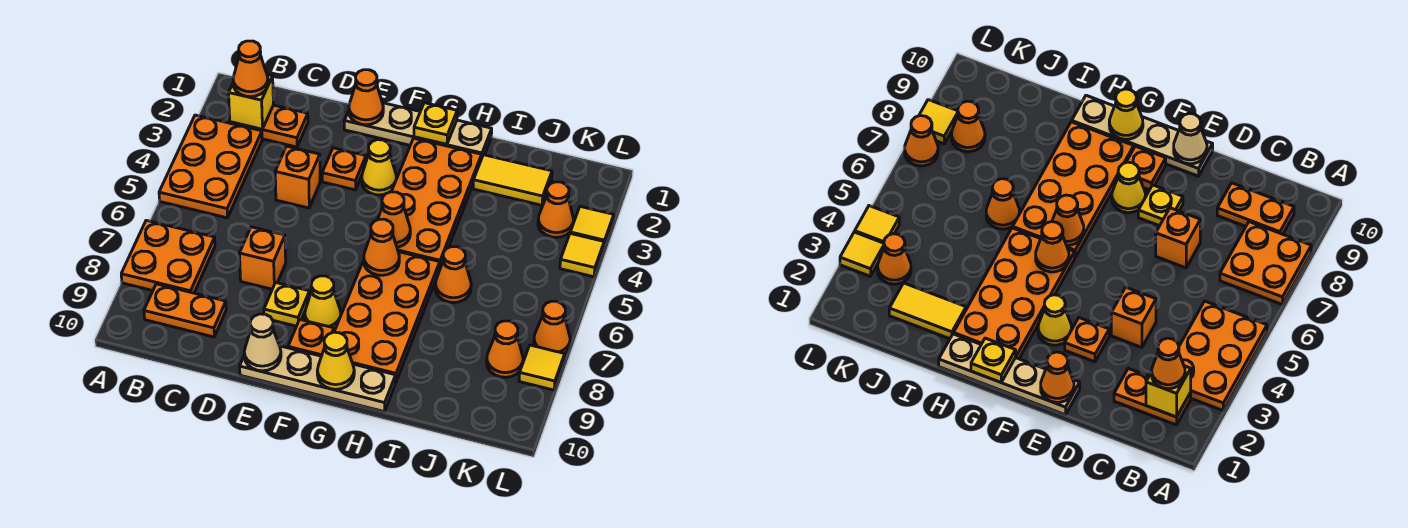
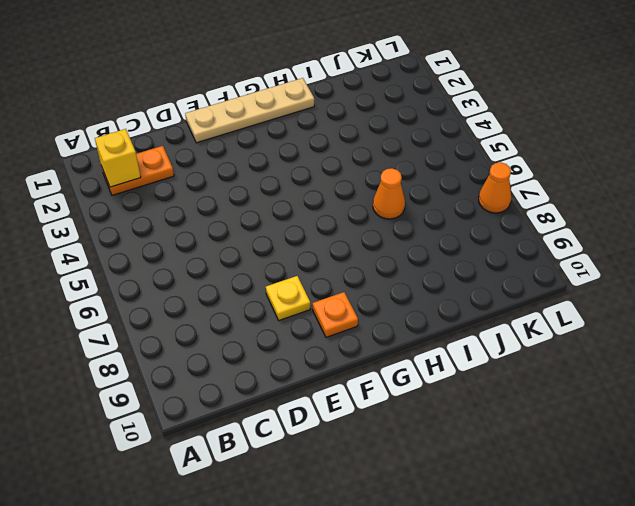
none -> orange 2x3 plate [159,115,262,218]
none -> orange 2x2 plate [121,220,215,293]
none -> orange 1x2 plate [144,284,226,337]
none -> orange 1x1 brick [275,146,320,208]

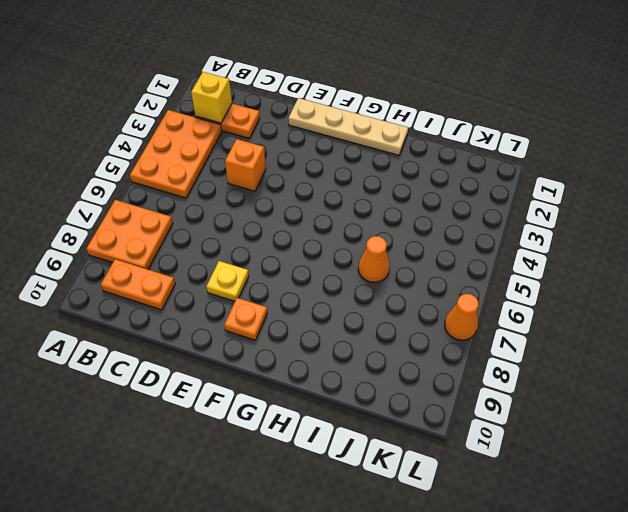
none -> orange 1x1 brick [239,227,286,289]
none -> orange 1x1 plate [322,148,366,190]
none -> tan 1x4 plate [240,346,396,412]
none -> yellow 1x1 cone [362,140,397,195]

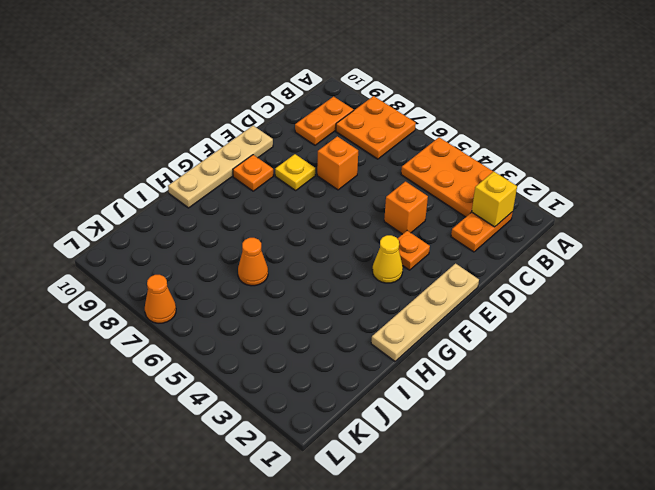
none -> yellow 1x1 cone [305,276,341,329]
none -> orange 2x4 plate [392,138,482,268]
none -> orange 2x4 plate [334,252,440,382]
none -> yellow 1x2 tile [473,155,552,205]

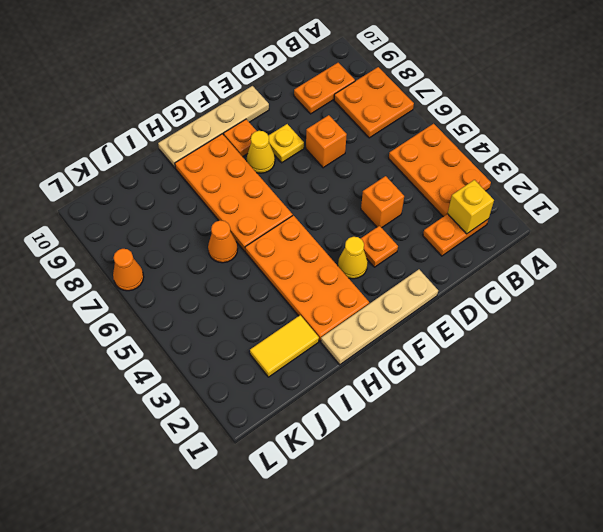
none -> orange 1x1 cone [538,182,574,237]
none -> orange 1x1 cone [487,321,523,377]
none -> yellow 1x1 tile [570,207,614,248]
none -> yellow 1x1 tile [560,233,604,277]

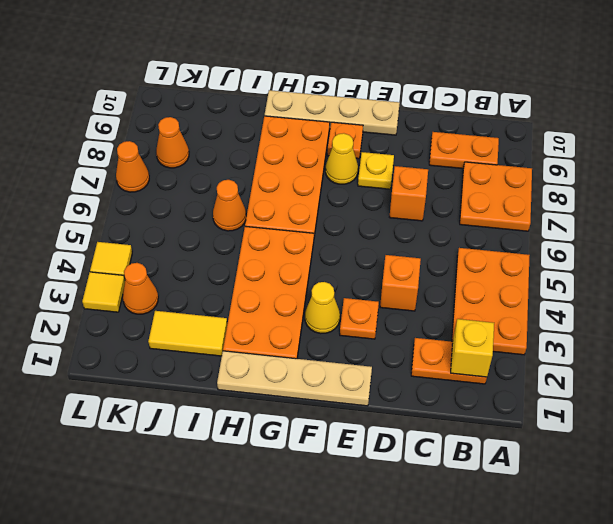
none -> yellow 1x1 tile [519,345,565,390]
none -> orange 1x1 cone [349,70,383,125]
none -> tan 1x1 cone [244,314,281,371]
none -> yellow 1x1 plate [414,103,457,144]

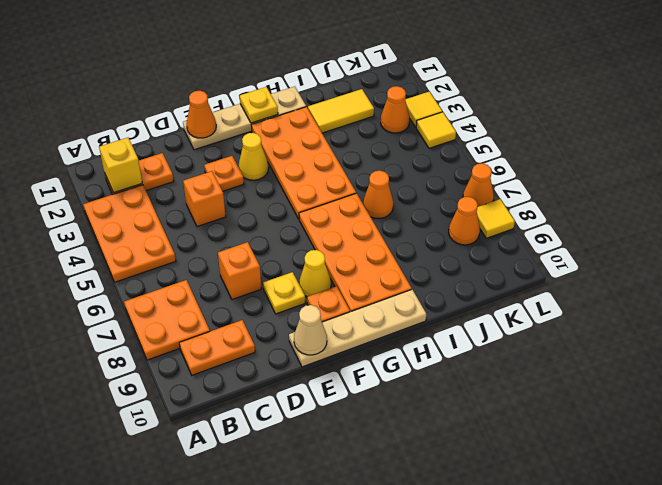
none -> orange 1x1 cone [378,192,410,247]
none -> orange 1x1 cone [364,219,399,275]
none -> yellow 1x1 cone [317,332,354,389]
none -> orange 1x1 cone [233,41,268,97]

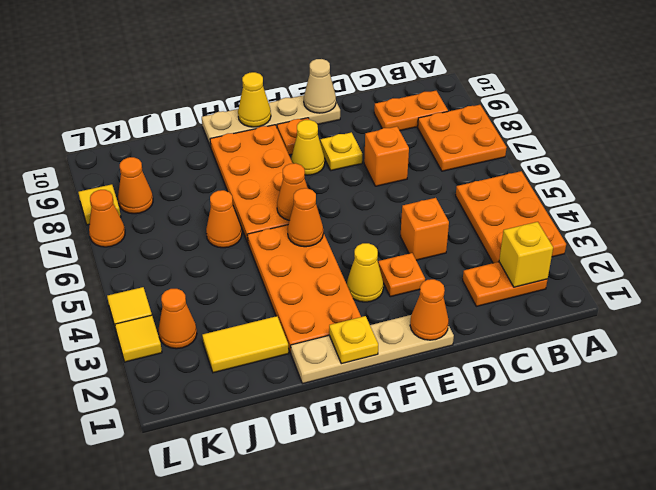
none -> orange 1x1 cone [233,41,268,97]

